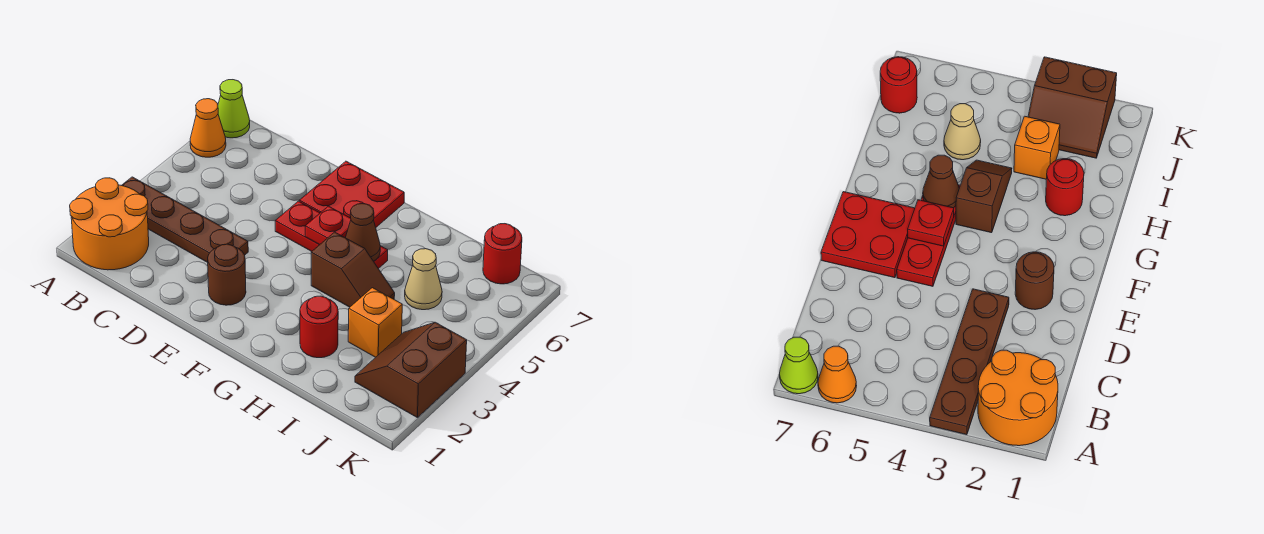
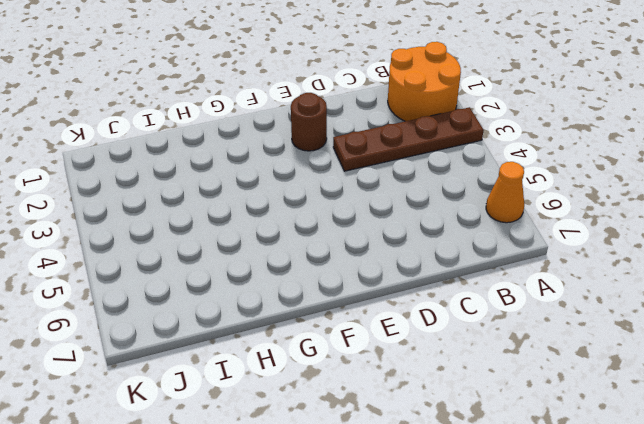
none -> lime 1x1 cone [218,80,250,138]
none -> red 1x3 plate [275,201,388,269]
none -> red 2x2 plate [299,161,404,227]

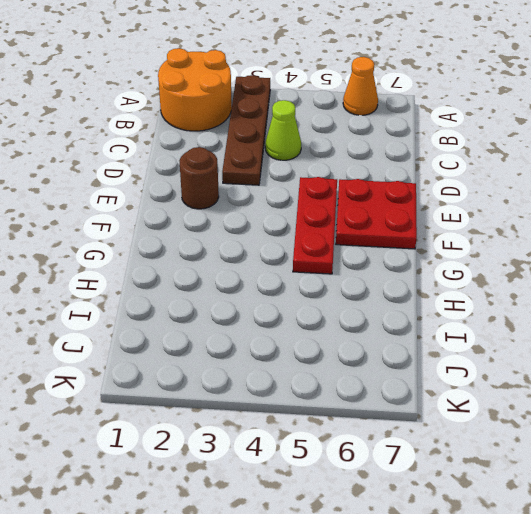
lime 1x1 cone [265,100,301,160] -> lime 1x1 cone moved to [218,80,250,138]
none -> brown 1x2 slope [311,232,395,307]
none -> red 1x1 round brick [300,296,338,358]
none -> orange 1x1 brick [348,288,402,357]

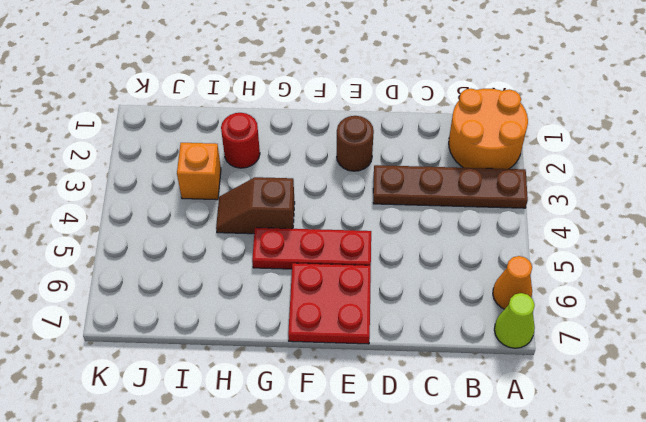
none -> tan 1x1 cone [405,249,442,310]
none -> brown 2x2 slope [355,322,467,417]
none -> red 1x1 round brick [483,224,522,284]

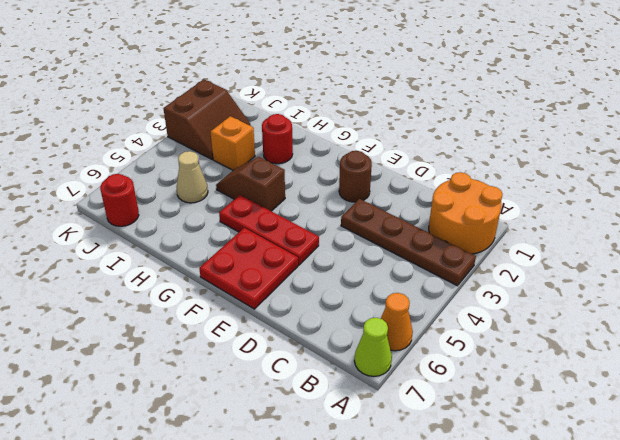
none -> red 1x1 plate [305,206,351,245]
none -> brown 1x1 cone [345,203,380,261]

